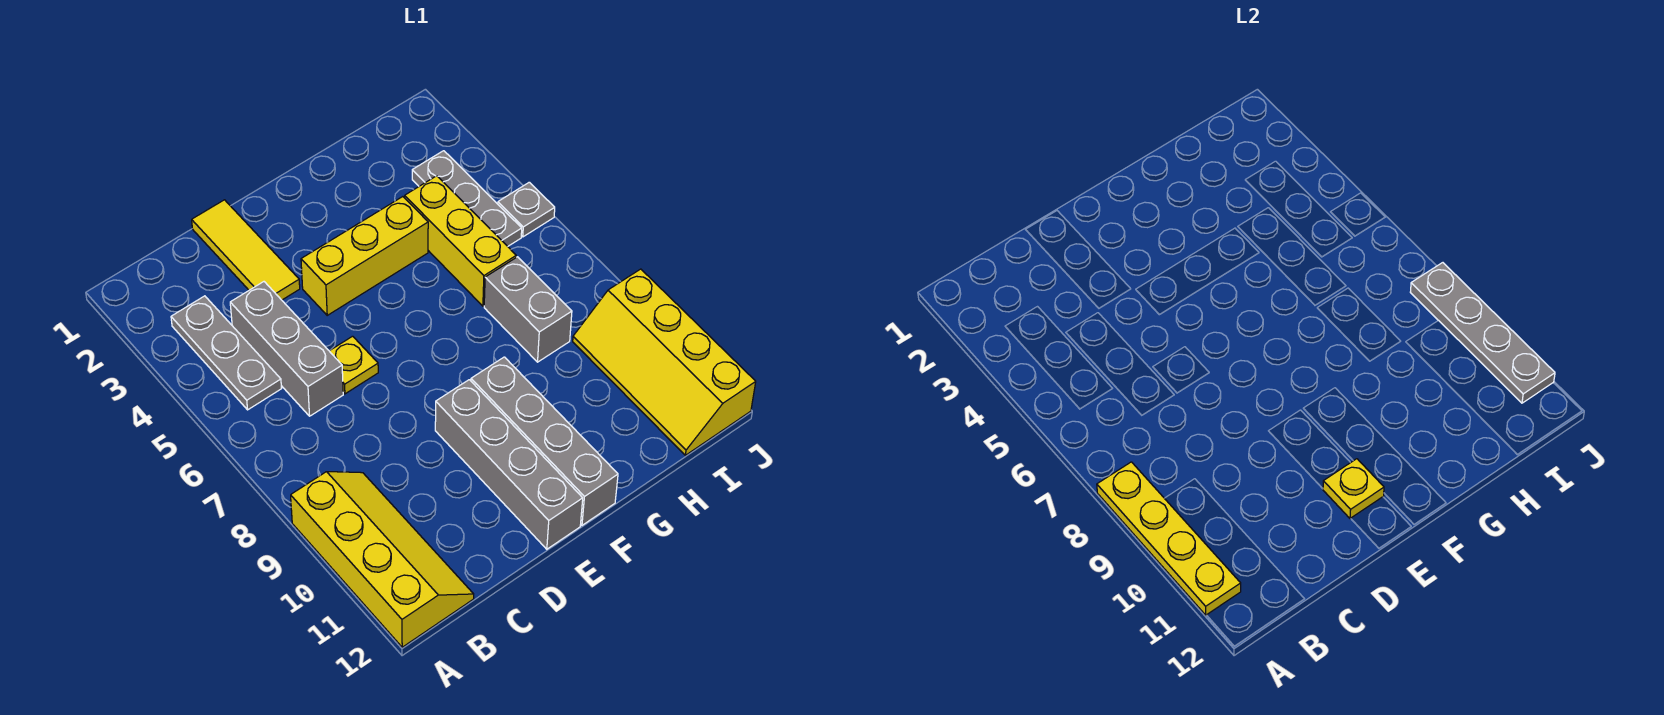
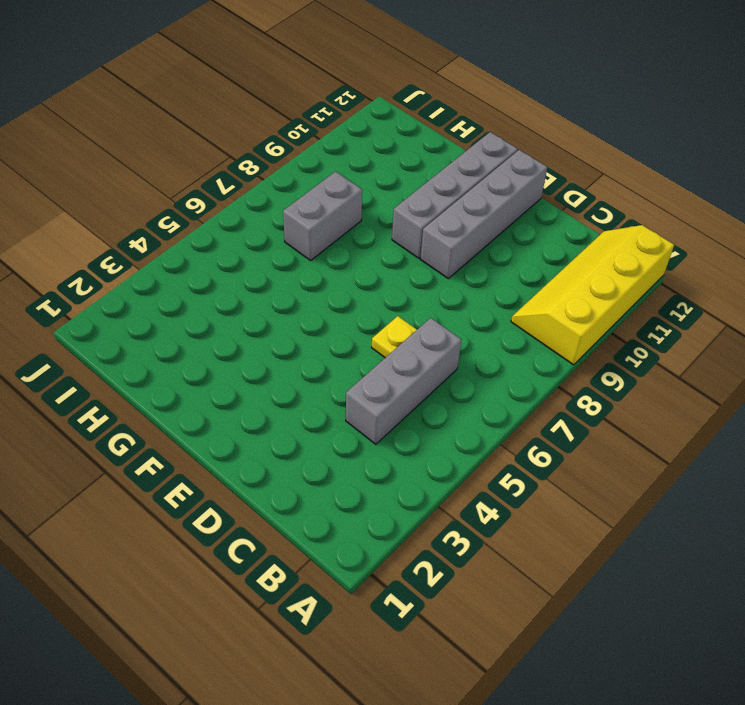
none -> grey 1x3 plate [171,296,281,410]
none -> yellow 1x3 tile [192,200,300,300]
none -> yellow 1x3 brick [301,197,428,315]

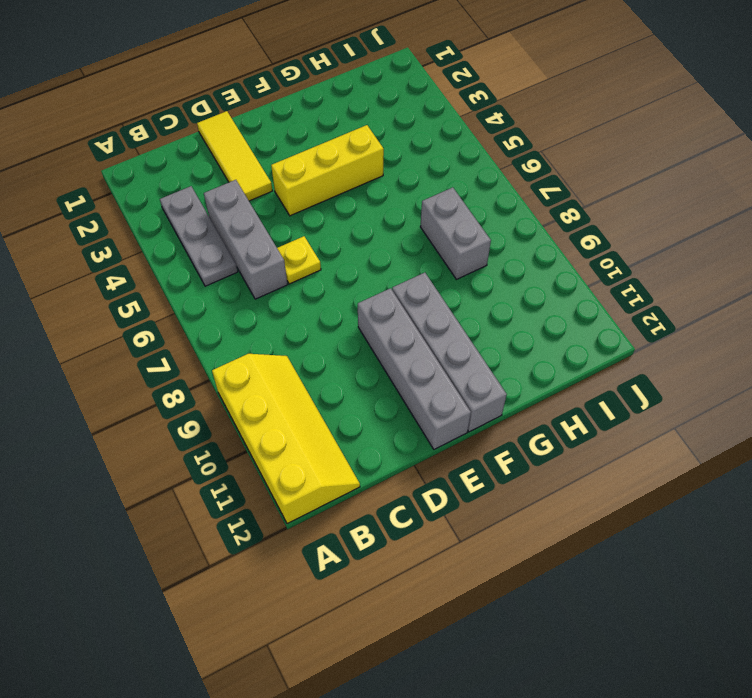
none -> yellow 1x3 brick [405,176,516,306]
none -> grey 1x3 plate [412,151,522,246]
none -> yellow 2x4 slope [573,269,756,455]

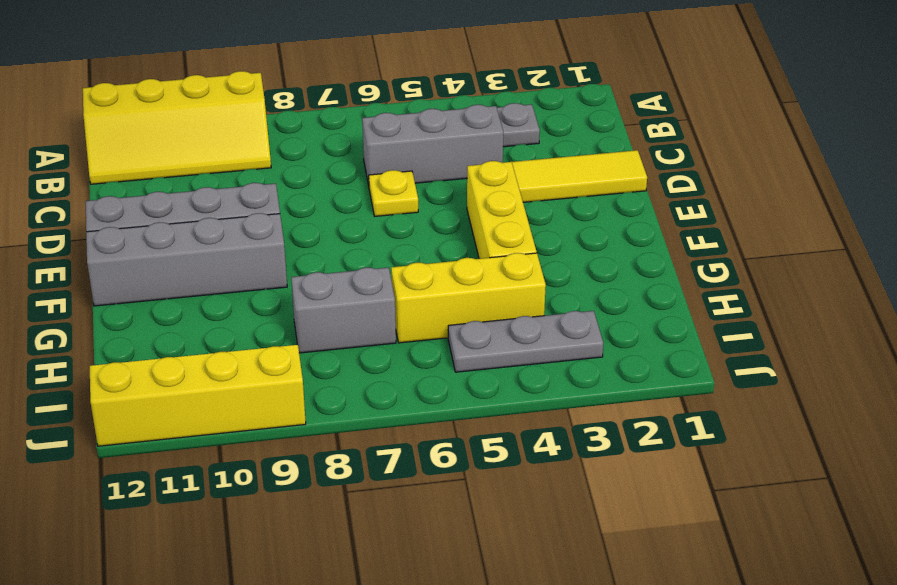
none -> grey 1x1 plate [498,182,555,237]
none -> yellow 1x4 plate [1097,462,1241,615]
none -> yellow 1x1 plate [1323,459,1384,519]

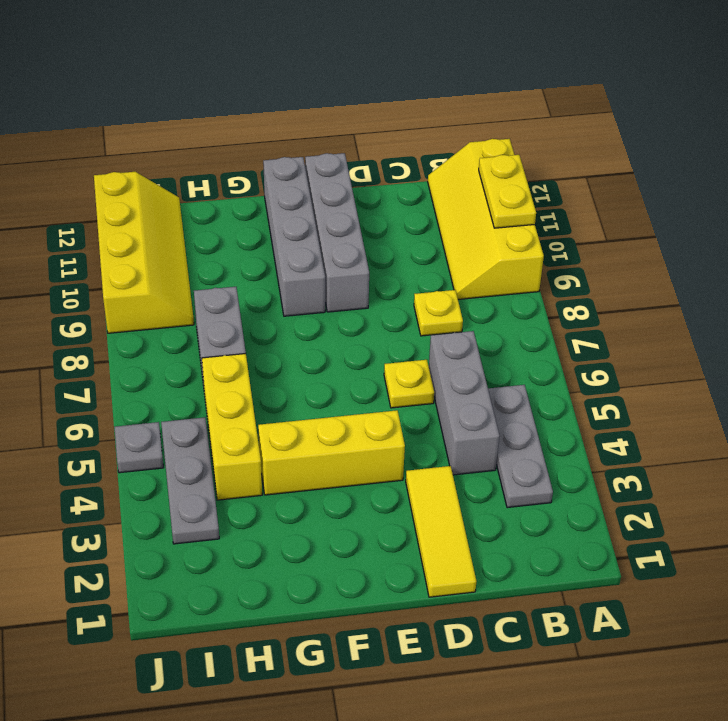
yellow 1x2 plate [479,155,536,228] -> yellow 1x4 plate [1097,462,1241,615]
yellow 1x1 plate [414,290,463,336] -> yellow 1x1 plate moved to [1323,459,1384,519]
none -> grey 1x4 plate [1410,263,1555,403]

